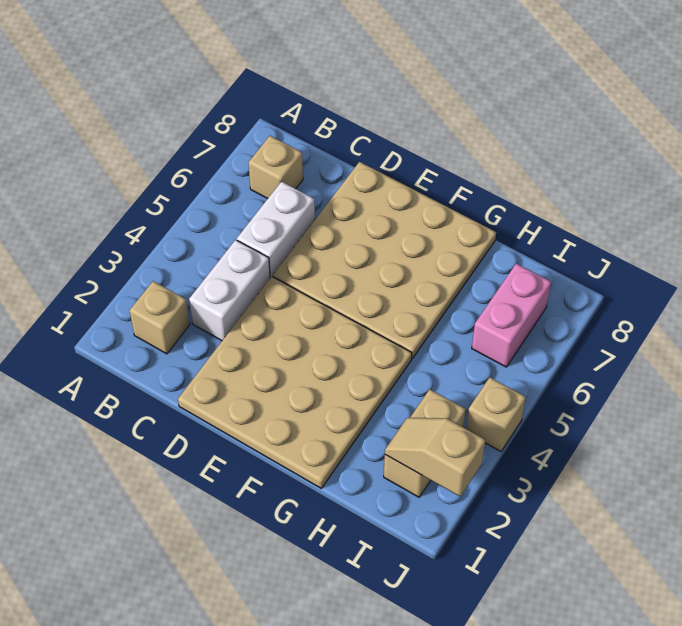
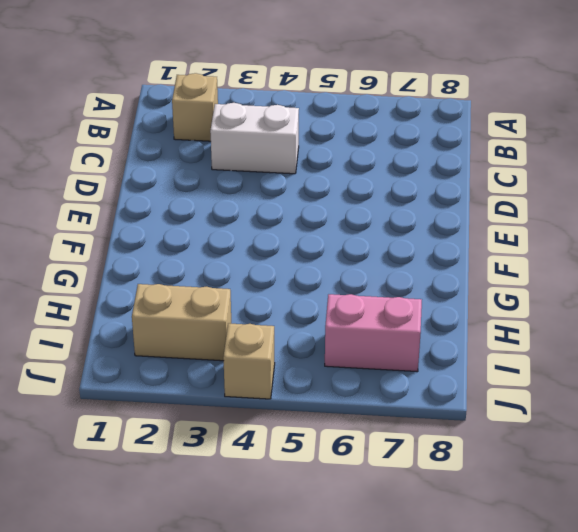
none -> tan 1x1 brick [248,136,303,199]
none -> white 1x2 brick [237,182,315,278]

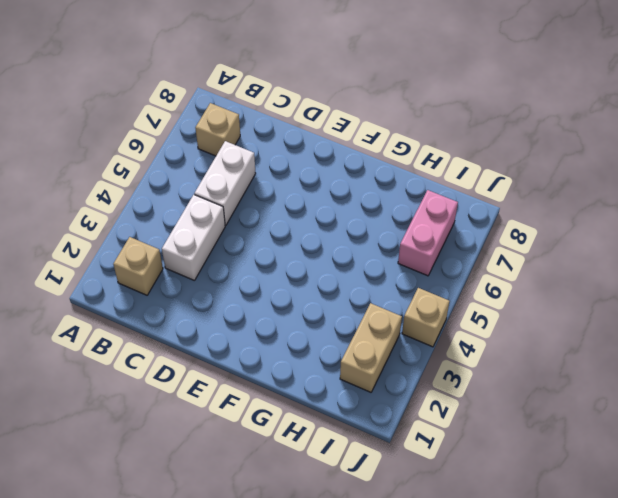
none -> tan 4x4 plate [178,276,412,488]
none -> tan 4x4 plate [273,162,496,359]

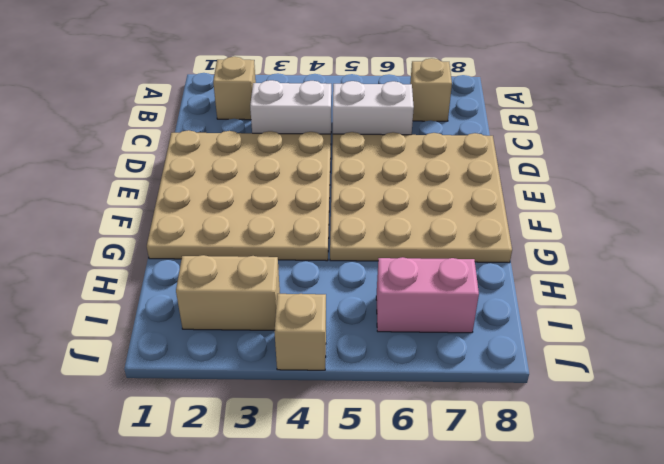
none -> tan 1x2 slope [385,418,485,496]

